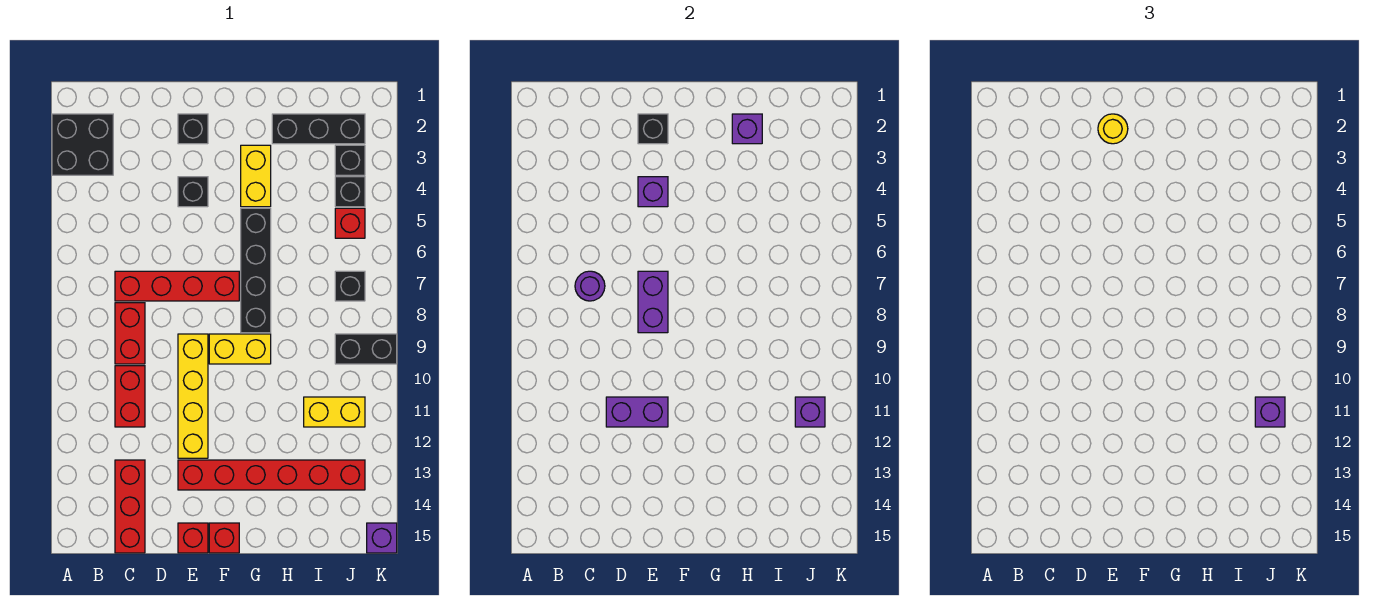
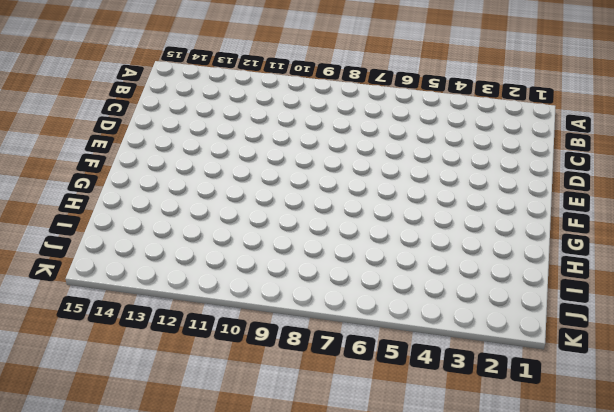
none -> black 2x2 brick [52,114,113,175]
none -> red 1x4 brick [115,271,239,301]
none -> red 1x2 brick [115,303,145,364]
none -> red 1x2 brick [115,366,145,427]

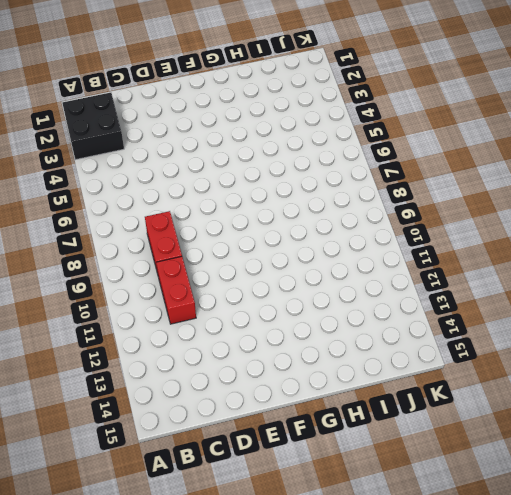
none -> red 1x4 brick [115,271,239,301]
none -> red 1x3 brick [115,460,145,553]
none -> black 1x1 brick [178,114,208,144]
none -> black 1x1 brick [178,177,208,207]

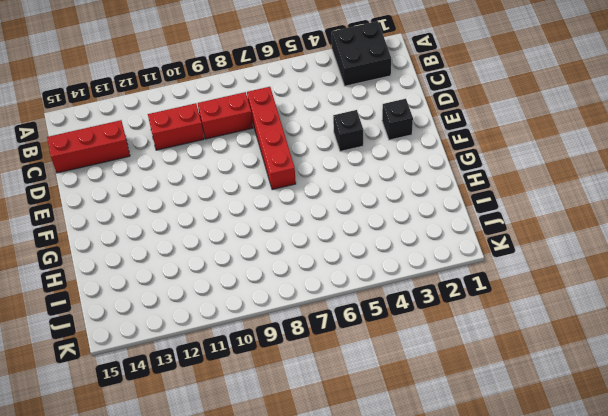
none -> yellow 1x4 brick [178,334,208,458]
none -> red 1x6 brick [178,460,365,490]
none -> red 1x1 brick [178,523,208,553]
none -> yellow 1x2 brick [209,334,271,364]

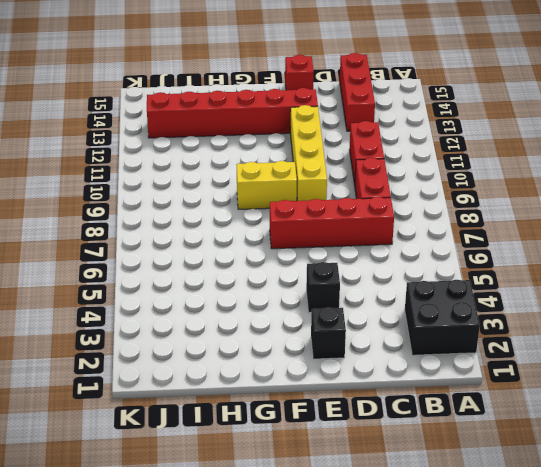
none -> red 1x1 brick [209,523,239,553]
none -> yellow 1x2 brick [241,145,271,207]
none -> black 1x4 brick [241,208,271,333]
none -> black 1x3 brick [272,114,365,144]

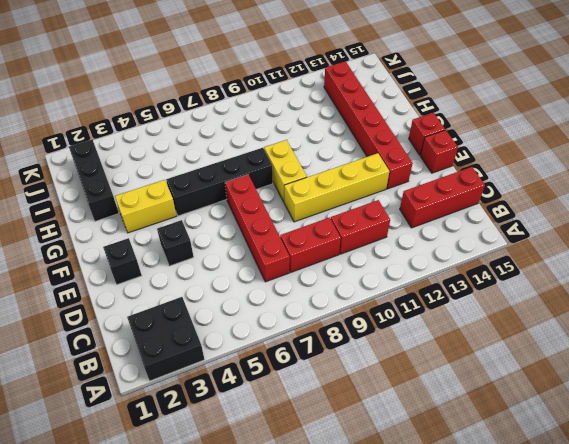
none -> yellow 1x2 brick [304,397,365,427]
none -> black 1x1 brick [335,145,365,175]
none -> black 1x1 brick [335,177,365,207]
none -> red 1x1 brick [335,208,365,238]

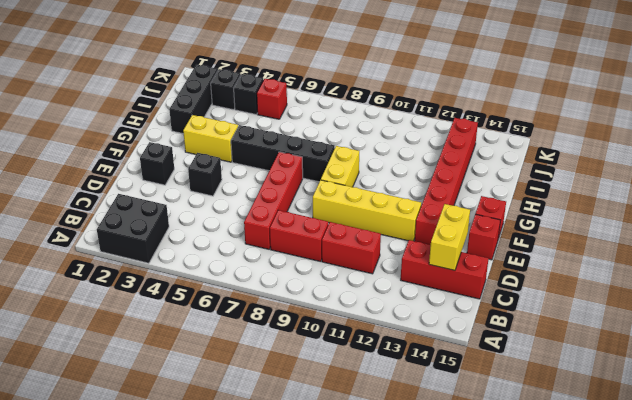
yellow 1x2 brick [429,204,470,270] -> yellow 1x2 brick moved to [304,397,365,427]
none -> black 1x1 brick [335,271,365,301]
none -> black 1x2 brick [335,334,397,364]
none -> purple 1x1 brick [367,523,397,553]
none -> purple 1x1 round brick [575,271,605,301]

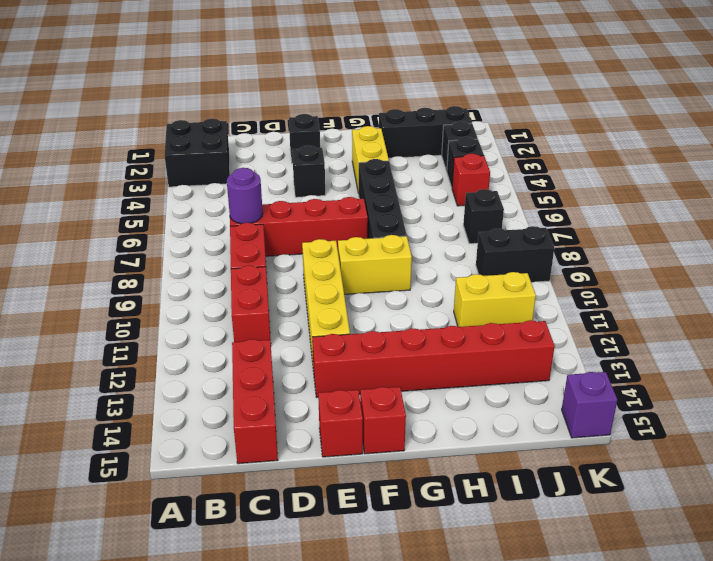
none -> purple 1x2 brick [606,397,668,427]
none -> black 1x1 brick [638,114,668,144]
none -> purple 1x1 brick [638,177,668,207]
none -> purple 1x2 brick [638,271,668,333]

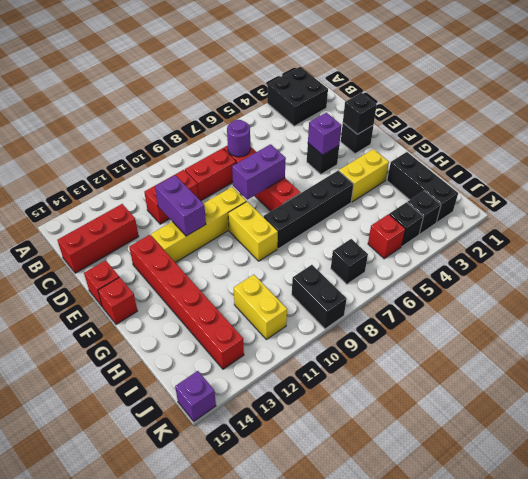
none -> purple 1x1 brick [732,114,762,144]
none -> purple 1x1 brick [795,397,825,427]
none -> yellow 1x1 round brick [1098,114,1128,144]
none -> purple 1x1 brick [1255,397,1285,427]

